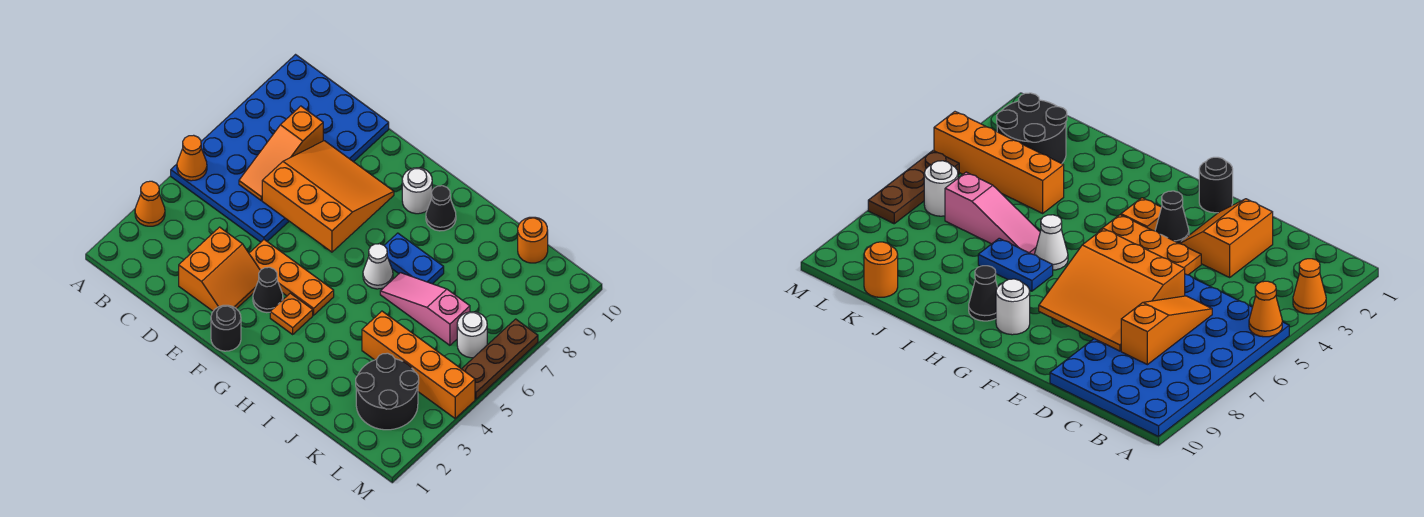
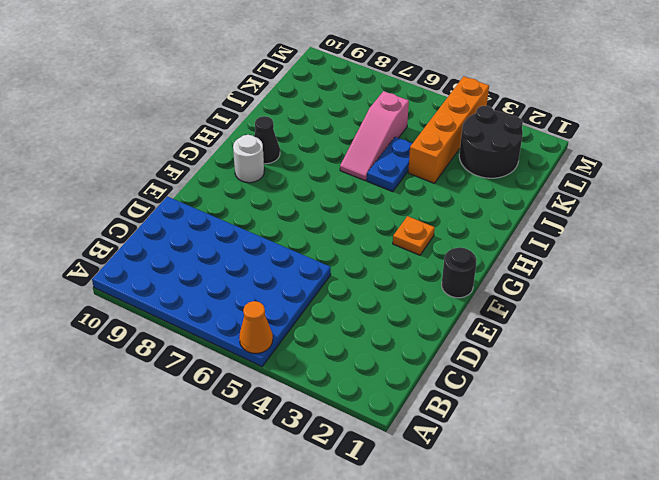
blue 1x2 plate [367,137,413,192] -> blue 1x2 plate moved to [384,233,444,284]
none -> orange 1x1 cone [135,181,165,226]
none -> orange 2x2 slope [179,227,260,311]
none -> orange 1x3 plate [249,240,334,315]

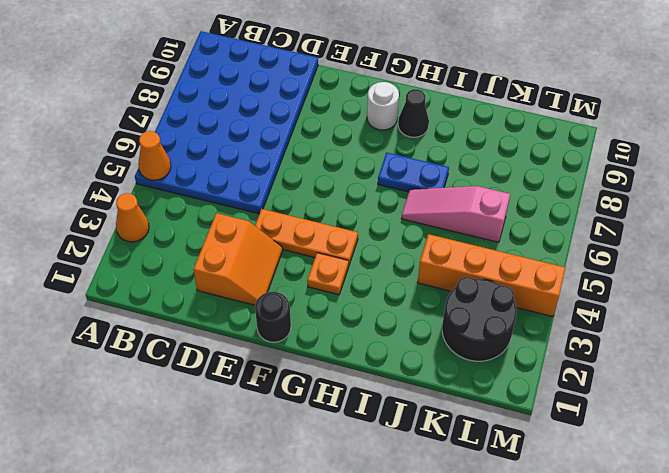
none -> black 1x1 cone [253,267,283,313]
none -> white 1x1 cone [363,244,393,289]
none -> orange 1x1 round brick [518,217,548,263]

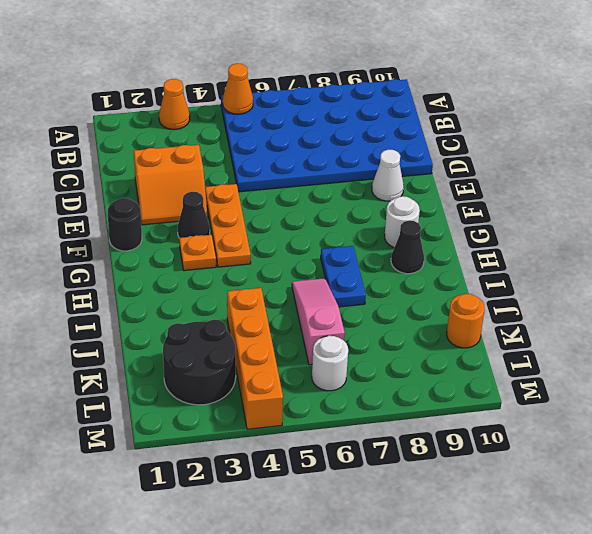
white 1x1 cone [372,149,404,201] -> white 1x1 cone moved to [363,244,393,289]
none -> brown 1x3 plate [462,319,538,399]
none -> orange 1x3 slope [239,106,323,200]
none -> orange 3x3 slope [262,141,394,252]

